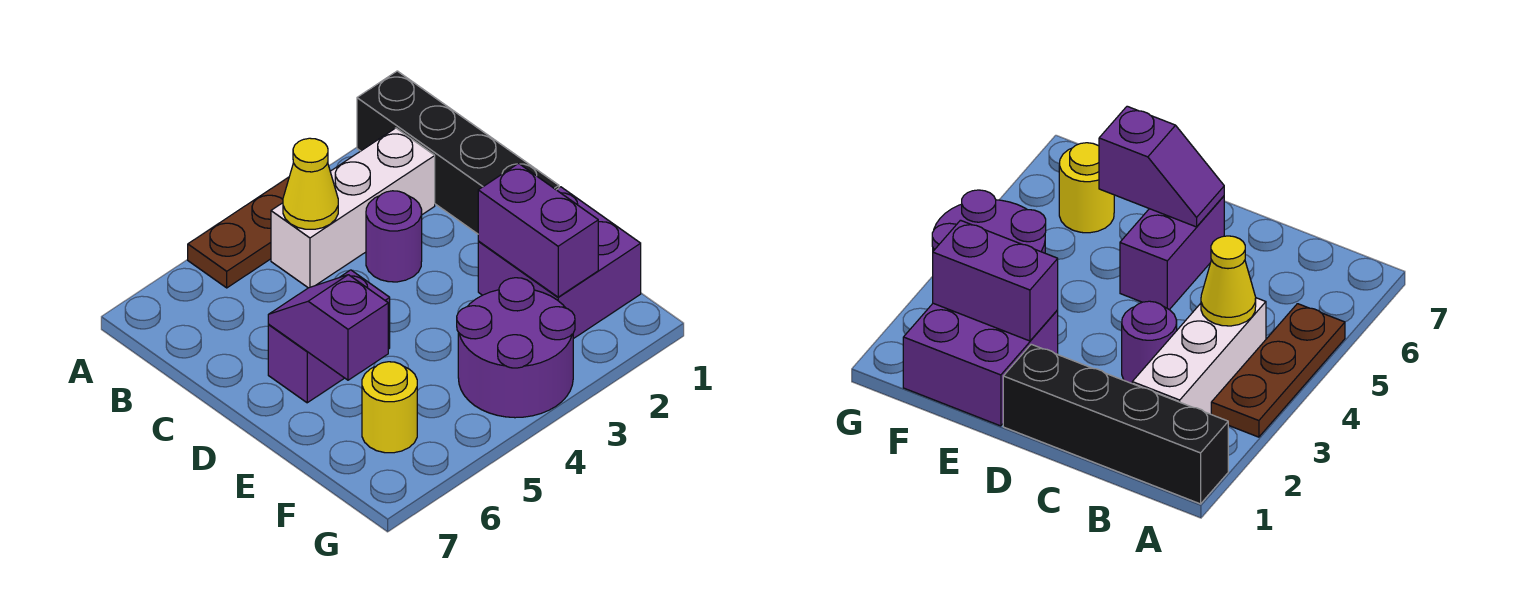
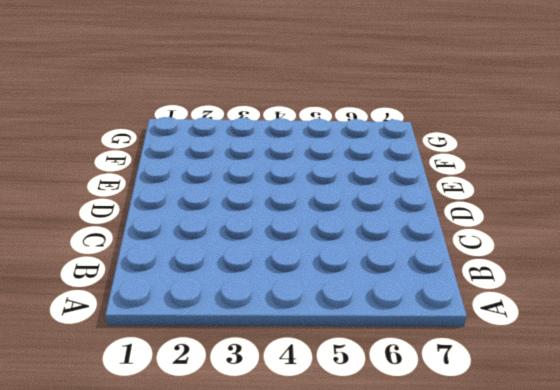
none -> black 1x4 brick [357,71,559,234]
none -> brown 1x3 plate [188,177,289,288]

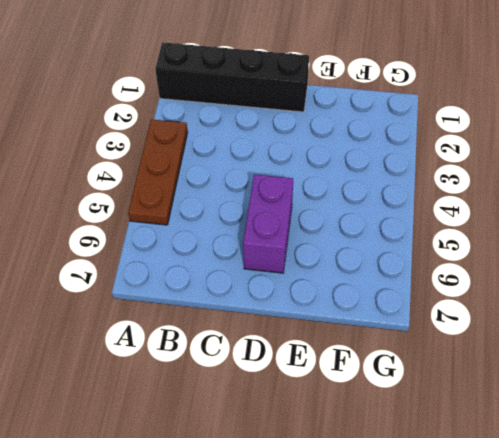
none -> white 1x3 brick [271,128,435,288]
none -> purple 1x1 round brick [366,191,422,282]

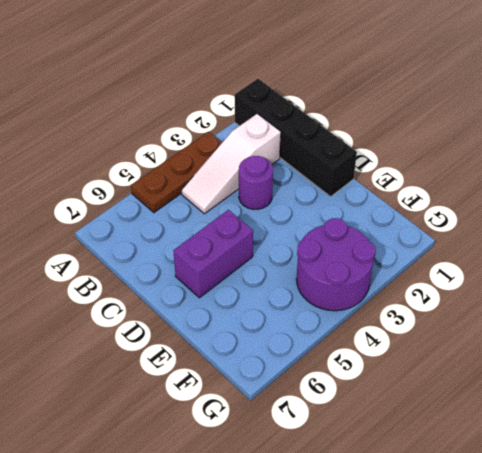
white 1x3 slope [182,114,281,214] -> white 1x3 brick [271,128,435,288]
none -> purple 2x2 brick [478,187,641,339]
none -> yellow 1x1 round brick [362,362,417,453]

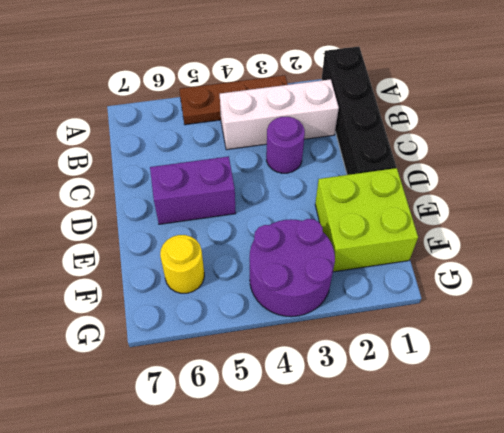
lime 2x2 brick [315,168,418,272] -> purple 2x2 brick [478,187,641,339]
none -> yellow 1x1 cone [283,138,338,229]
none -> purple 1x2 slope [268,275,388,380]

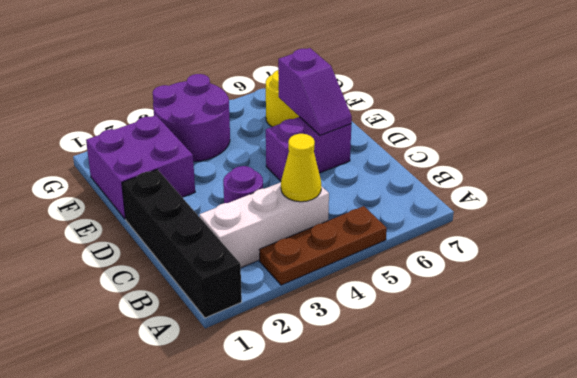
none -> purple 1x2 brick [478,163,598,297]

